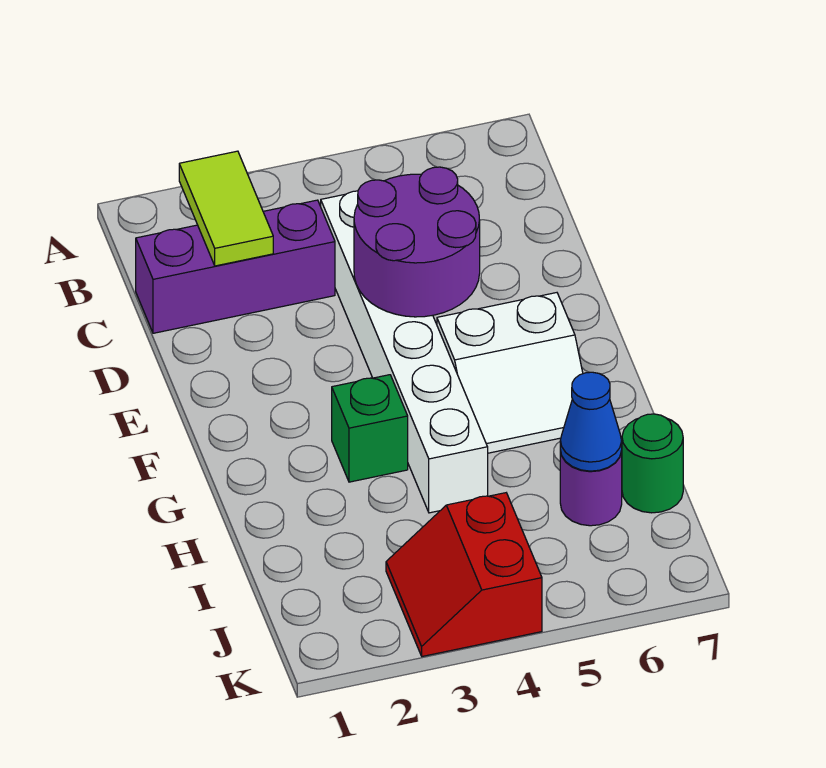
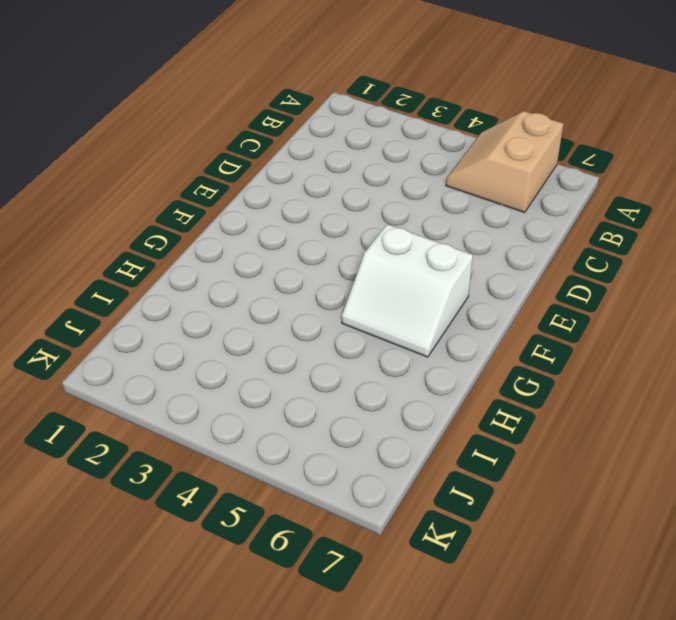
tan 2x2 slope [446,111,563,213] -> none
none -> purple 1x3 brick [136,200,335,333]
none -> white 1x6 brick [321,191,488,513]

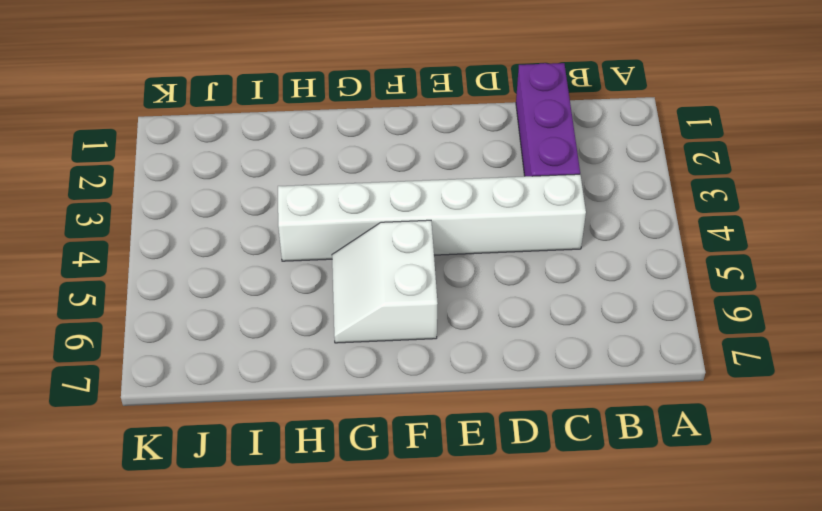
none -> green 1x1 brick [332,375,408,482]
none -> purple 1x1 round brick [560,450,622,526]

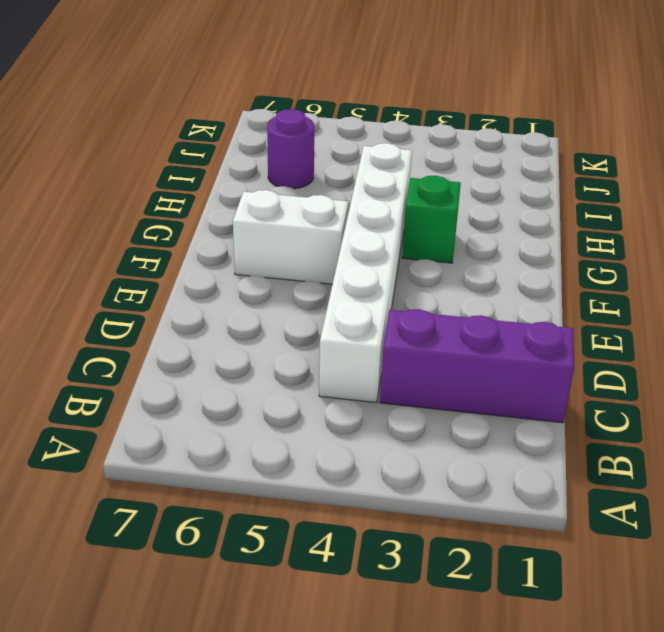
none -> green 1x1 round brick [622,414,683,513]
none -> red 2x2 slope [386,493,542,656]

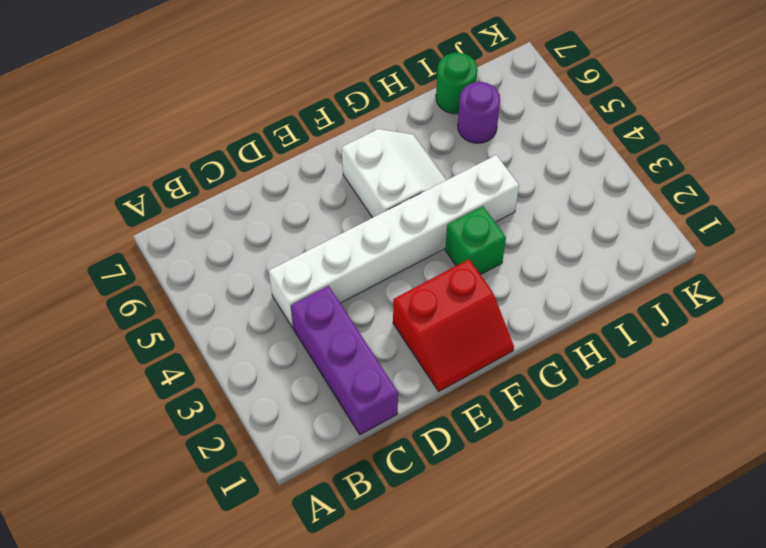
red 2x2 slope [393,259,514,391] -> red 2x2 slope moved to [386,493,542,656]
none -> lime 1x2 tile [179,151,273,266]
none -> purple 2x2 round brick [354,167,480,317]

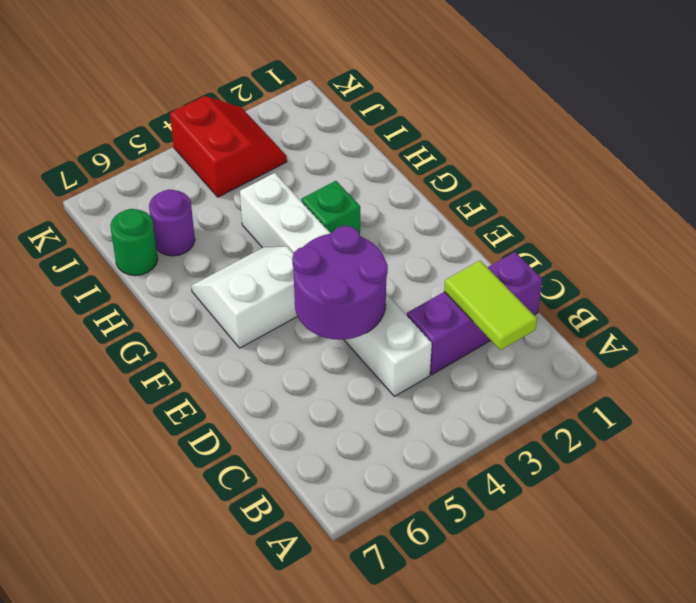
none -> blue 1x1 cone [560,372,622,471]

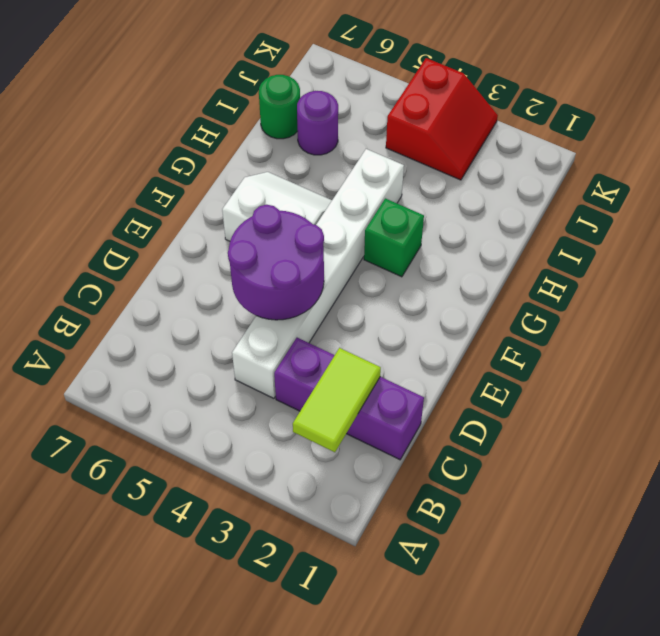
none -> blue 1x1 cone [560,372,622,471]

